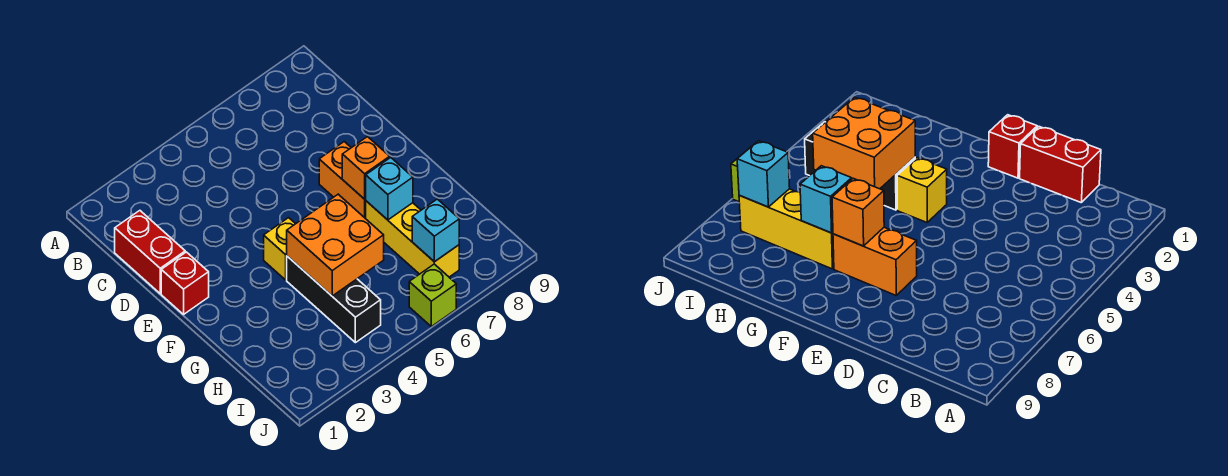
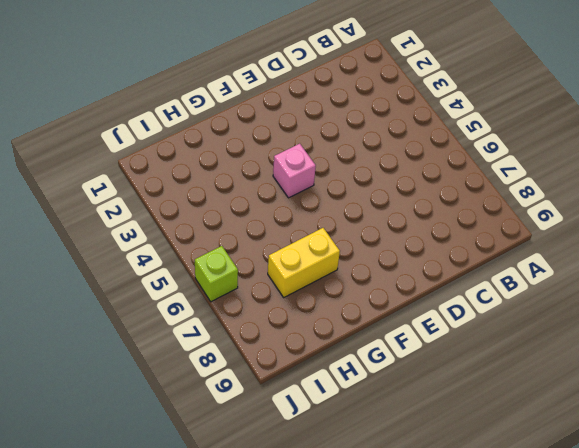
pink 1x1 brick [273,144,316,198] -> yellow 1x1 brick [264,218,295,280]
yellow 1x2 brick [268,228,340,297] -> yellow 1x3 brick [366,201,459,277]
none -> red 1x2 brick [115,211,185,294]
none -> red 1x1 brick [161,252,209,314]

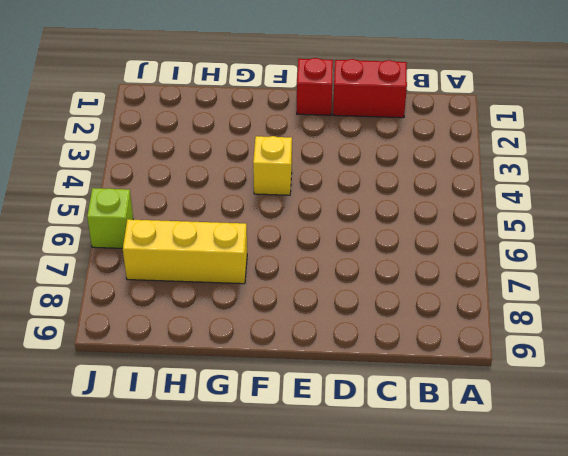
none -> orange 1x2 brick [319,142,366,219]
none -> black 1x3 brick [287,256,381,343]

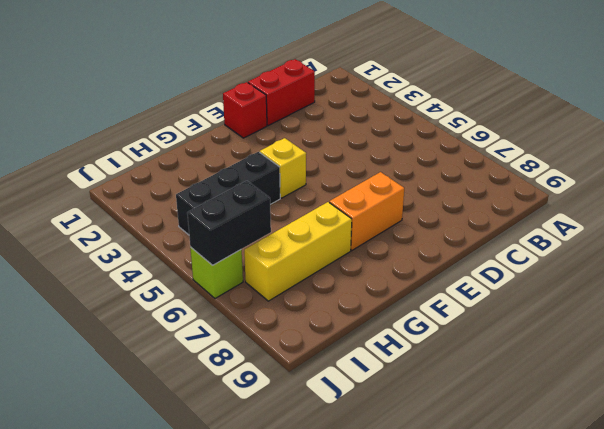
black 1x2 brick [187,181,271,265] -> none
none -> orange 1x1 brick [342,137,390,199]
none -> orange 2x2 brick [287,194,384,296]

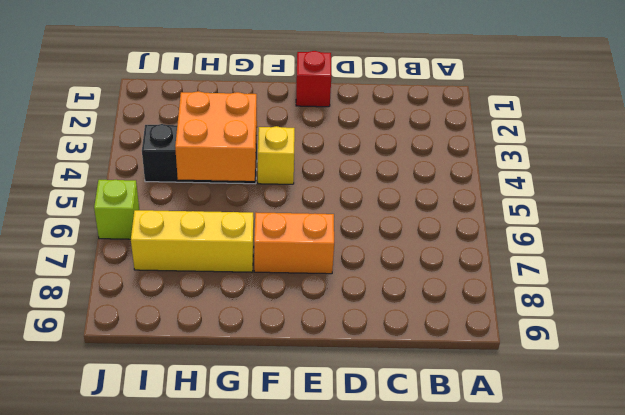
none -> red 1x2 brick [115,211,185,294]
none -> orange 1x1 brick [342,137,390,199]

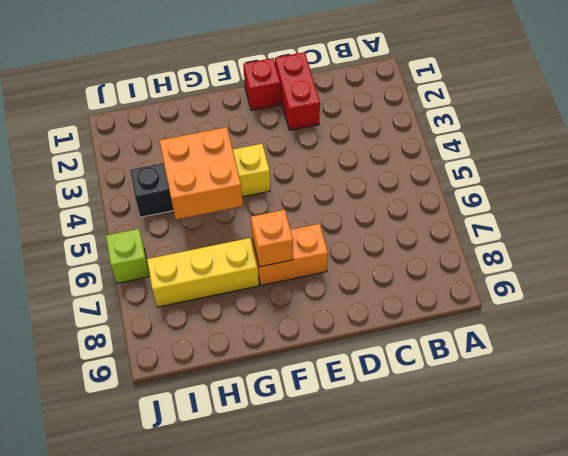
red 1x2 brick [275,52,320,130] -> red 1x2 brick turned to [115,211,185,294]
none -> cyan 1x1 brick [366,158,413,220]
none -> cyan 1x1 brick [412,199,459,262]

